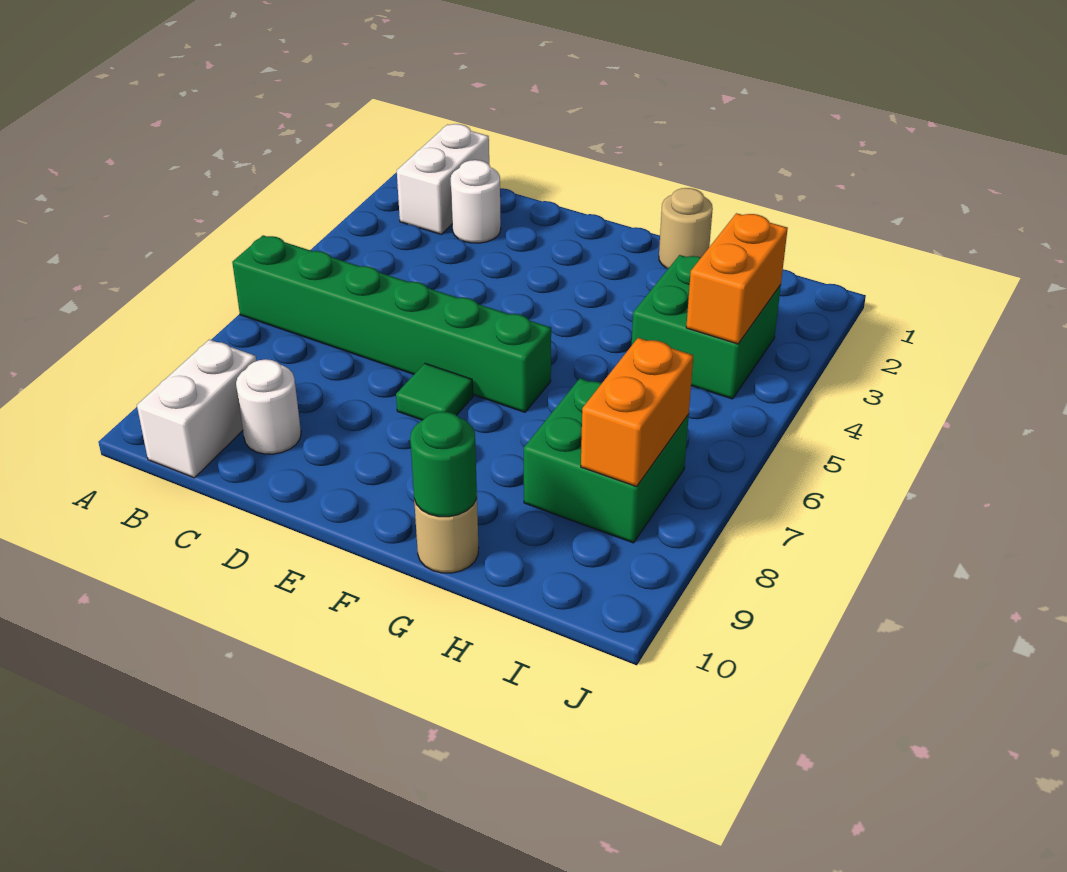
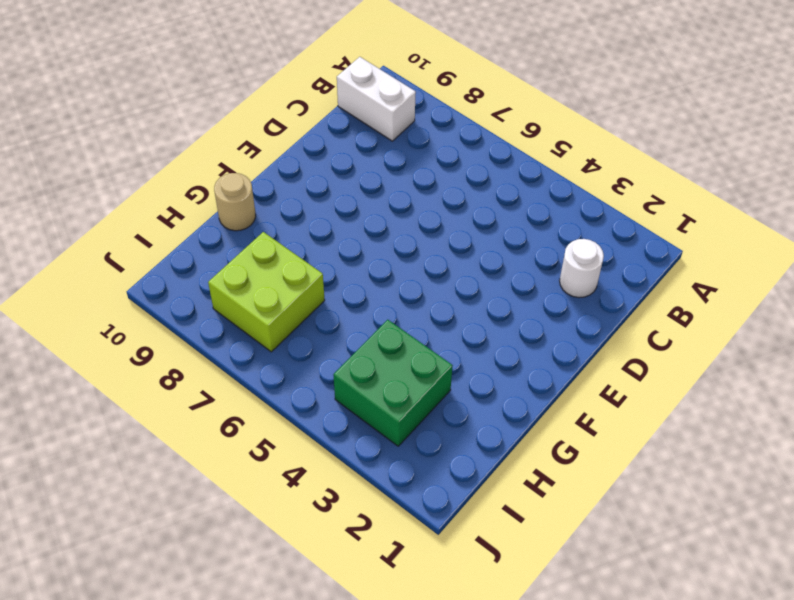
lime 2x2 brick [208,232,325,352] -> green 2x2 brick [524,378,689,543]
none -> green 1x6 brick [232,235,551,412]
none -> white 1x2 brick [397,124,489,234]
none -> white 1x1 round brick [236,359,301,454]

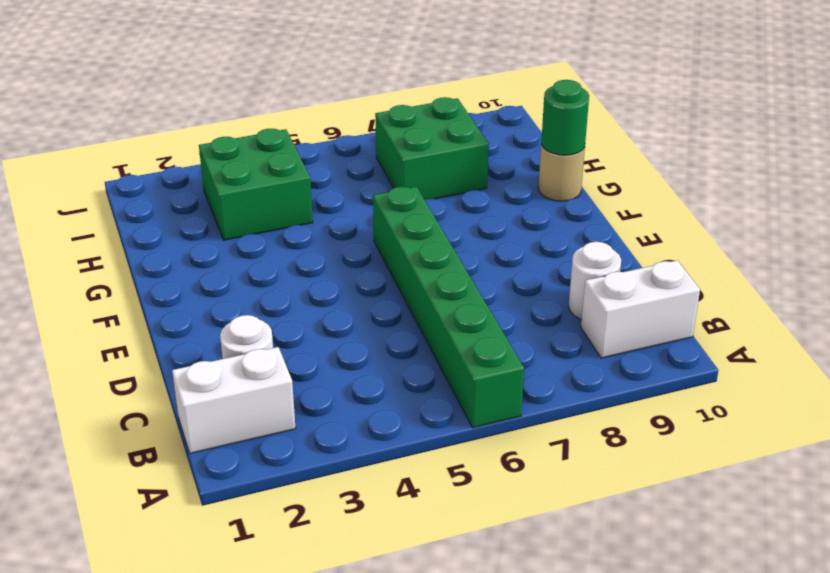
none -> green 1x1 tile [396,363,473,420]
none -> tan 1x1 round brick [659,188,713,268]
none -> orange 1x2 brick [686,213,788,344]

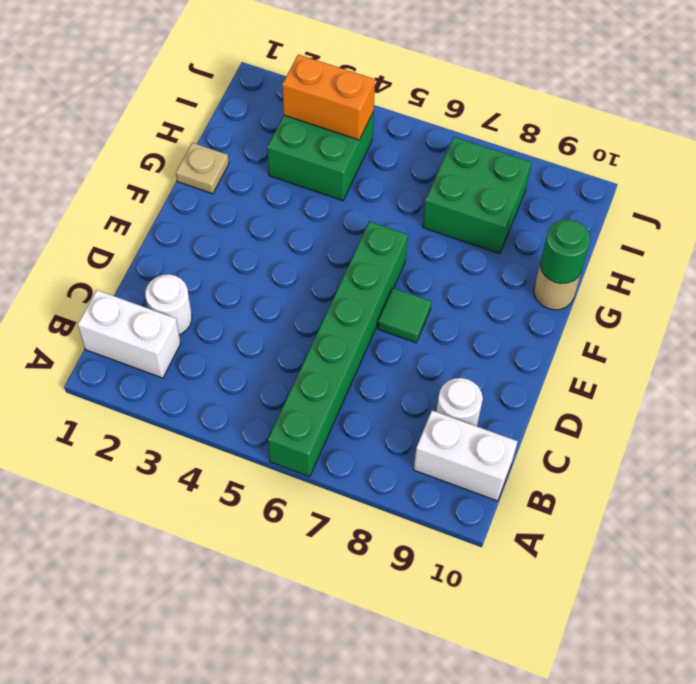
tan 1x1 plate [176,143,229,194] -> tan 1x1 round brick [659,188,713,268]
none -> orange 1x2 brick [581,338,693,487]

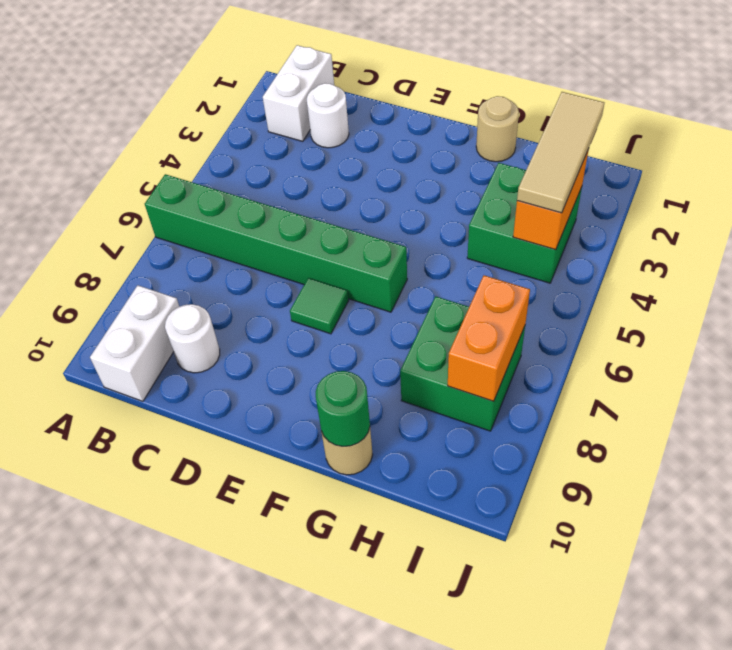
tan 1x3 tile [517,92,604,213] -> none

